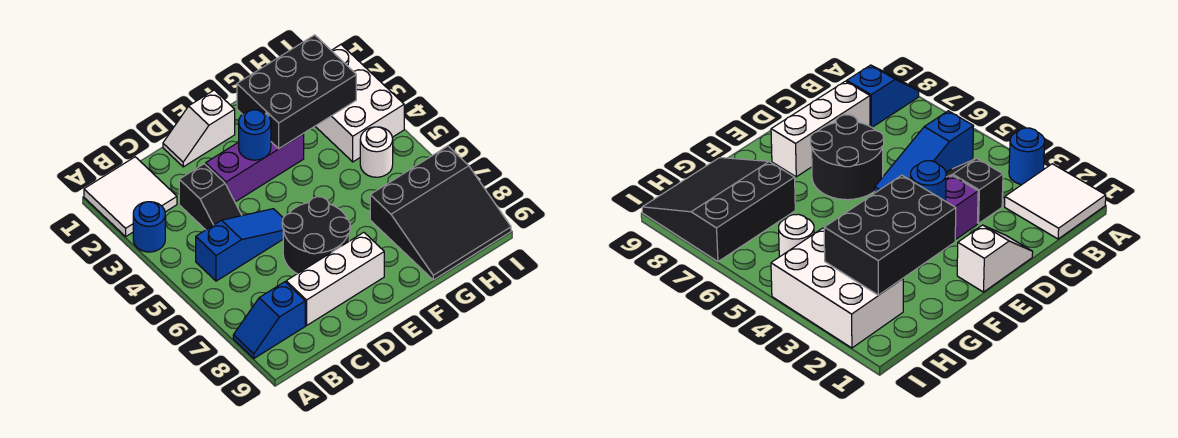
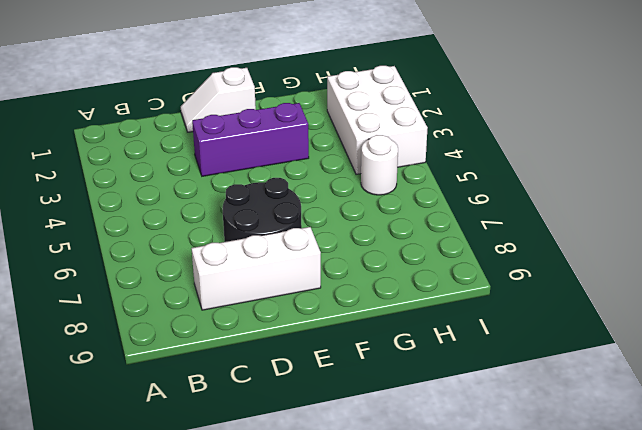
none -> white 2x2 tile [84,157,177,236]
none -> blue 1x1 round brick [133,202,165,252]
none -> blue 1x2 slope [233,282,305,358]

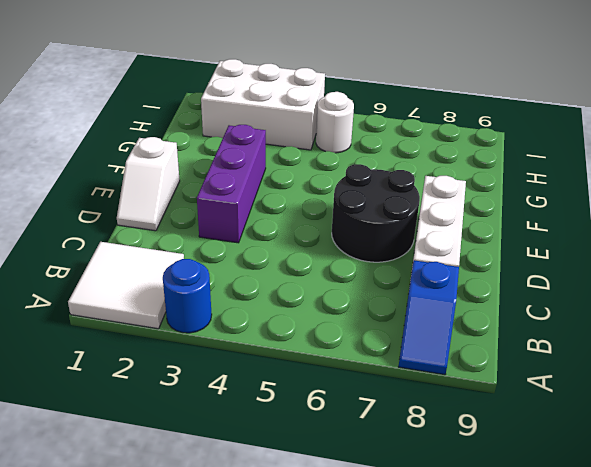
none -> blue 1x3 slope [196,209,283,281]
none -> black 1x2 slope [179,164,242,230]
none -> black 3x3 slope [370,146,511,280]

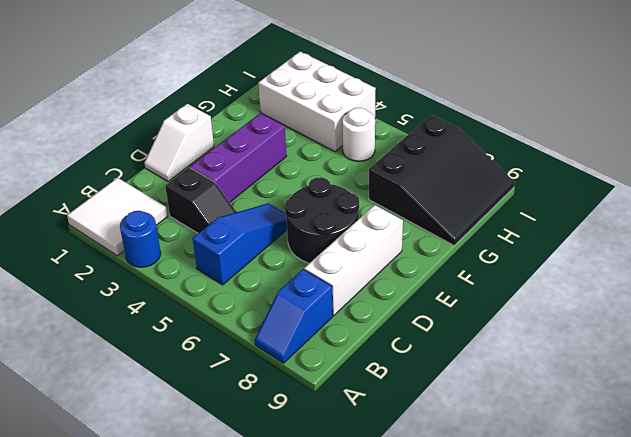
none -> blue 1x1 round brick [239,110,271,160]
none -> black 2x3 brick [237,35,356,148]

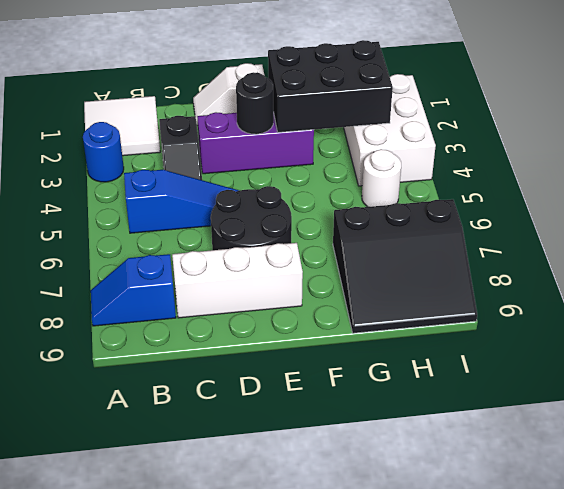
black 1x1 round brick [236,72,273,134] -> blue 1x1 round brick [239,110,271,160]

